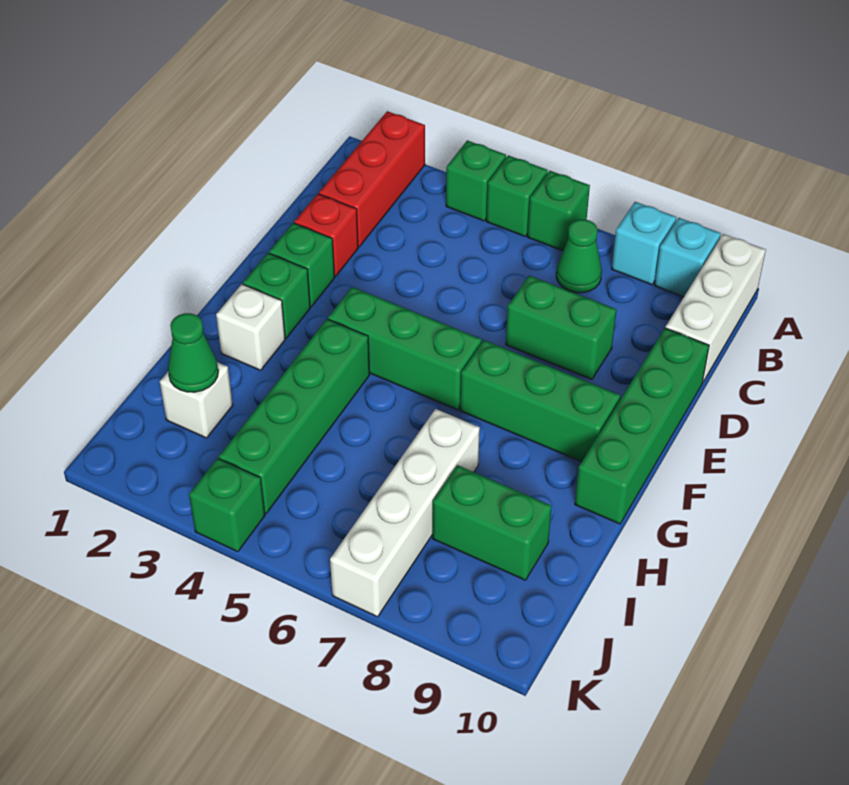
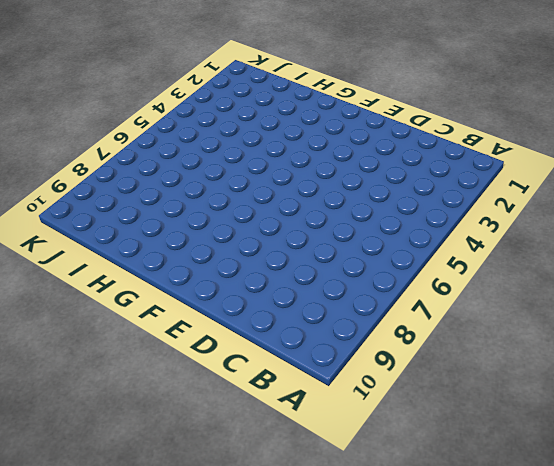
none -> red 1x3 brick [319,111,425,247]
none -> green 1x1 brick [446,140,506,221]
none -> green 1x1 brick [486,155,548,236]

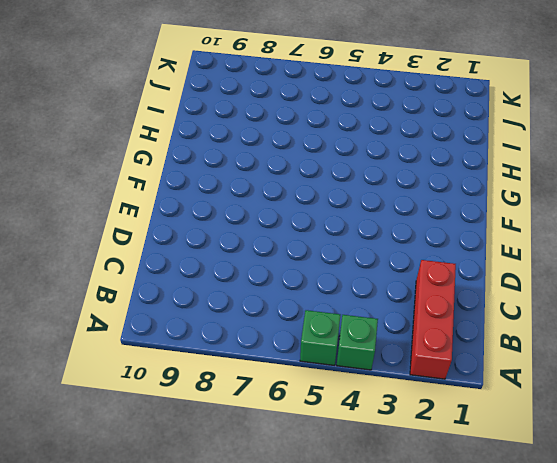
none -> green 1x1 brick [527,171,590,251]
none -> cyan 1x1 brick [612,202,676,285]
none -> cyan 1x1 brick [655,218,721,297]

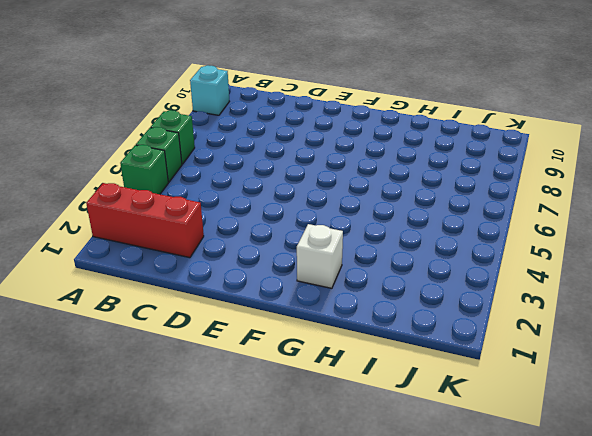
none -> cyan 1x1 brick [612,202,676,285]
none -> white 1x3 brick [665,234,766,383]
none -> green 1x1 cone [556,219,602,293]

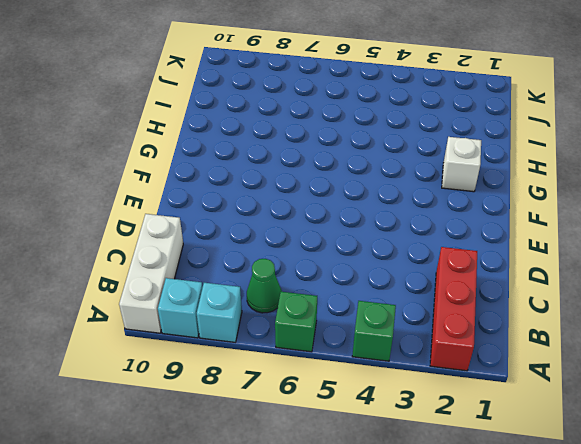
none -> green 1x1 brick [486,155,548,236]
none -> red 1x1 brick [294,194,358,276]
none -> green 1x2 brick [506,276,616,379]

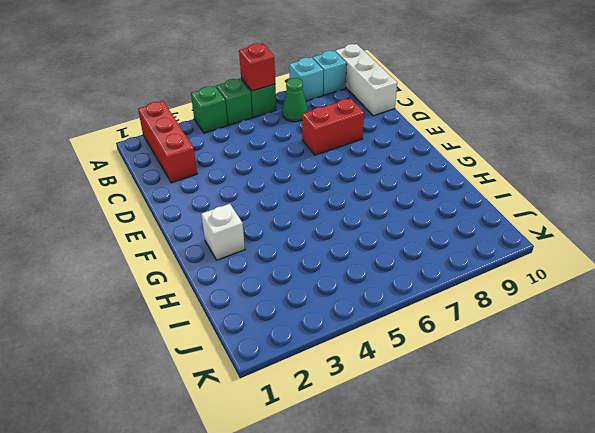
red 1x1 brick [239,43,275,91] -> red 1x1 brick moved to [294,194,358,276]
red 1x2 brick [302,98,364,155] -> green 1x2 brick [506,276,616,379]
none -> green 1x4 brick [575,328,709,524]
none -> green 1x1 brick [269,223,335,307]
none -> green 1x1 brick [243,253,310,338]

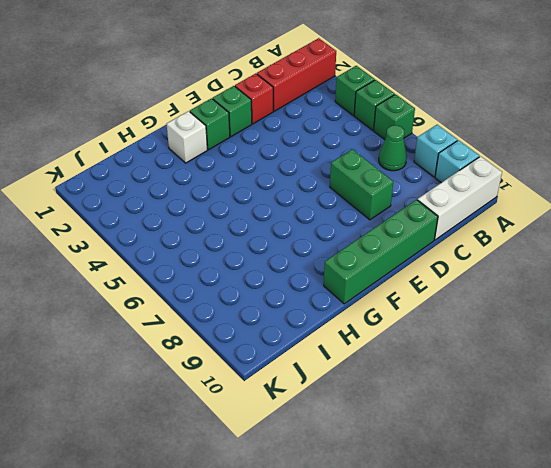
none -> green 1x3 brick [328,287,482,410]
none -> green 1x3 brick [460,340,620,462]
none -> green 1x4 brick [219,319,370,513]

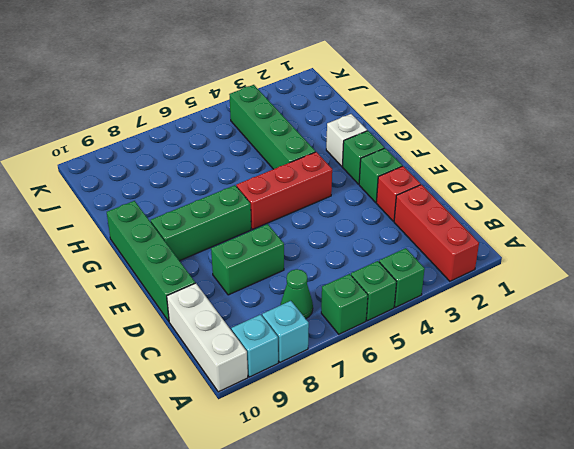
red 1x3 brick [236,152,332,230] -> green 1x3 brick [328,287,482,410]
none -> white 1x4 brick [330,409,480,617]
none -> white 1x1 brick [160,362,233,438]
none -> green 1x2 brick [433,465,552,580]

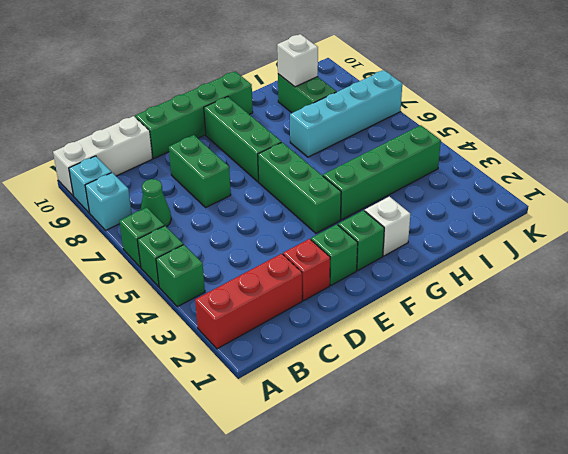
cyan 1x4 brick [290,70,402,157] -> white 1x4 brick [330,409,480,617]
white 1x1 brick [277,34,318,87] -> white 1x1 brick moved to [160,362,233,438]
none -> green 1x1 brick [189,458,265,552]
none -> green 1x1 cone [168,313,218,392]

